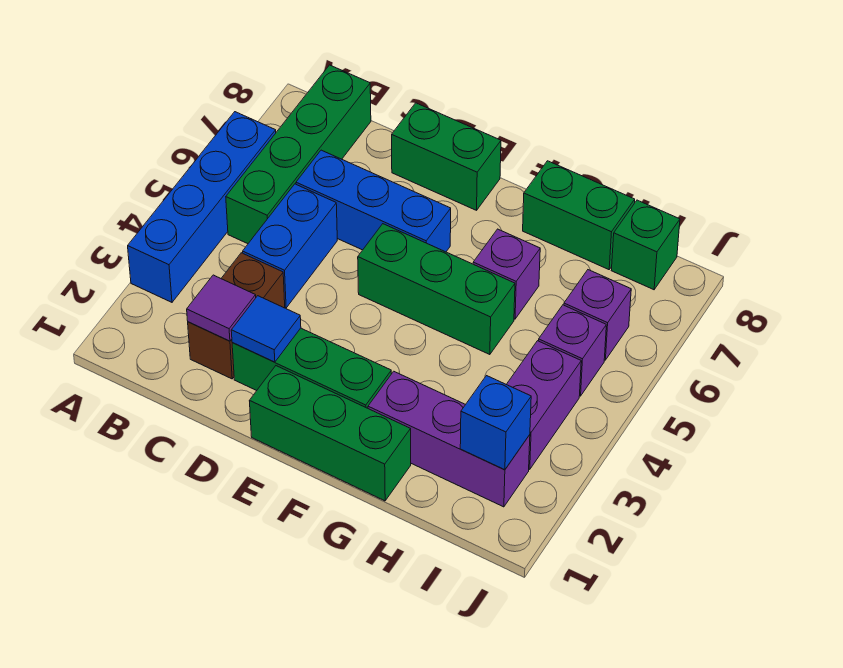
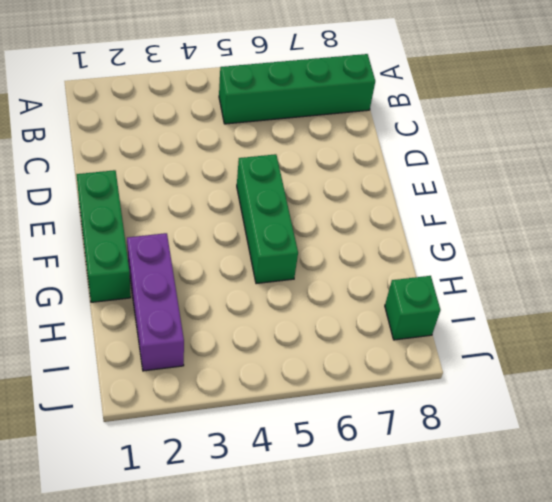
none -> blue 1x4 brick [128,112,276,302]
none -> brown 1x2 brick [188,253,285,379]
none -> blue 1x2 brick [243,184,337,308]

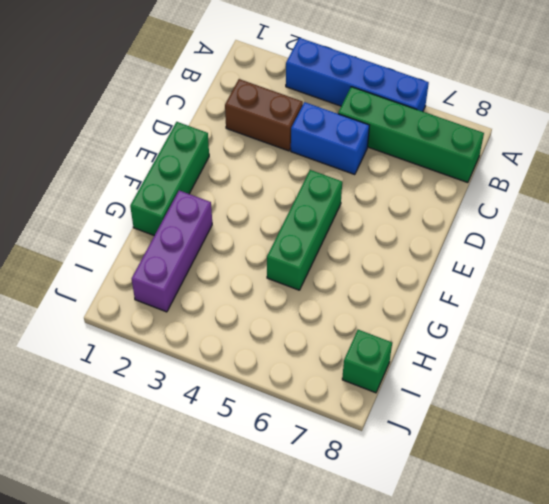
none -> blue 1x3 brick [296,150,451,252]
none -> green 1x3 brick [232,328,391,408]
none -> green 1x2 brick [392,103,501,210]

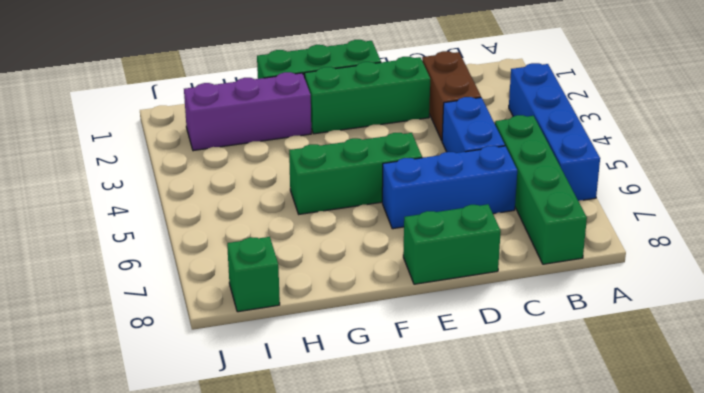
none -> purple 1x1 brick [473,229,540,319]
none -> green 1x2 brick [523,161,635,270]
none -> purple 1x2 brick [506,341,581,469]

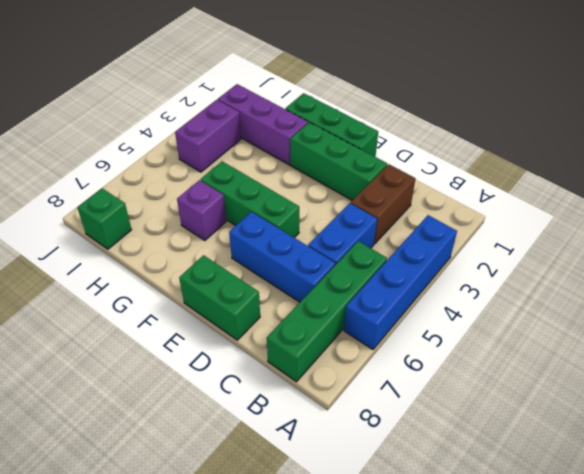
none -> green 1x2 brick [523,161,635,270]
none -> purple 1x1 brick [539,305,606,396]
none -> purple 1x1 brick [564,270,631,360]

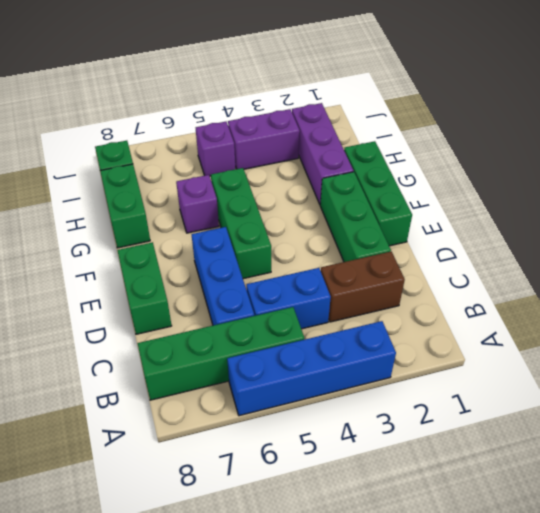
none -> purple 1x1 brick [564,270,631,360]
none -> purple 1x1 tile [187,275,256,341]
none -> blue 1x1 tile [231,296,301,362]

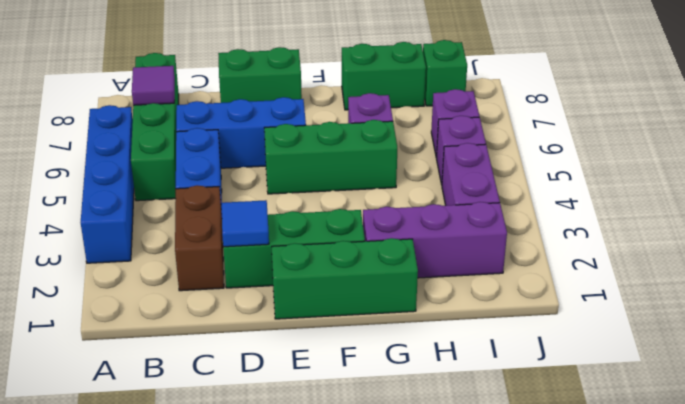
purple 1x1 tile [132,66,175,105] -> purple 1x1 tile moved to [187,275,256,341]
none -> blue 1x1 brick [460,376,531,470]

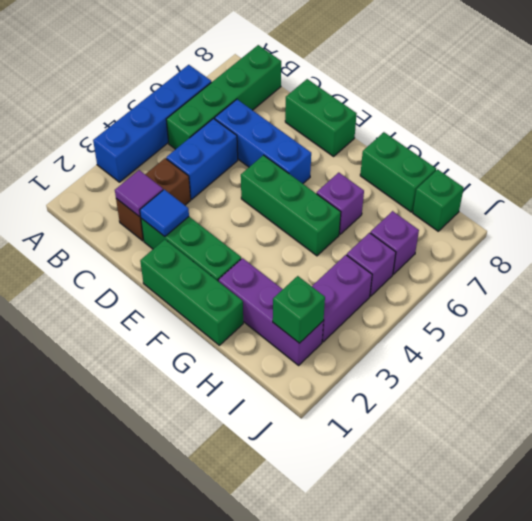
green 1x1 brick [273,276,325,343] -> blue 1x1 brick [460,376,531,470]

